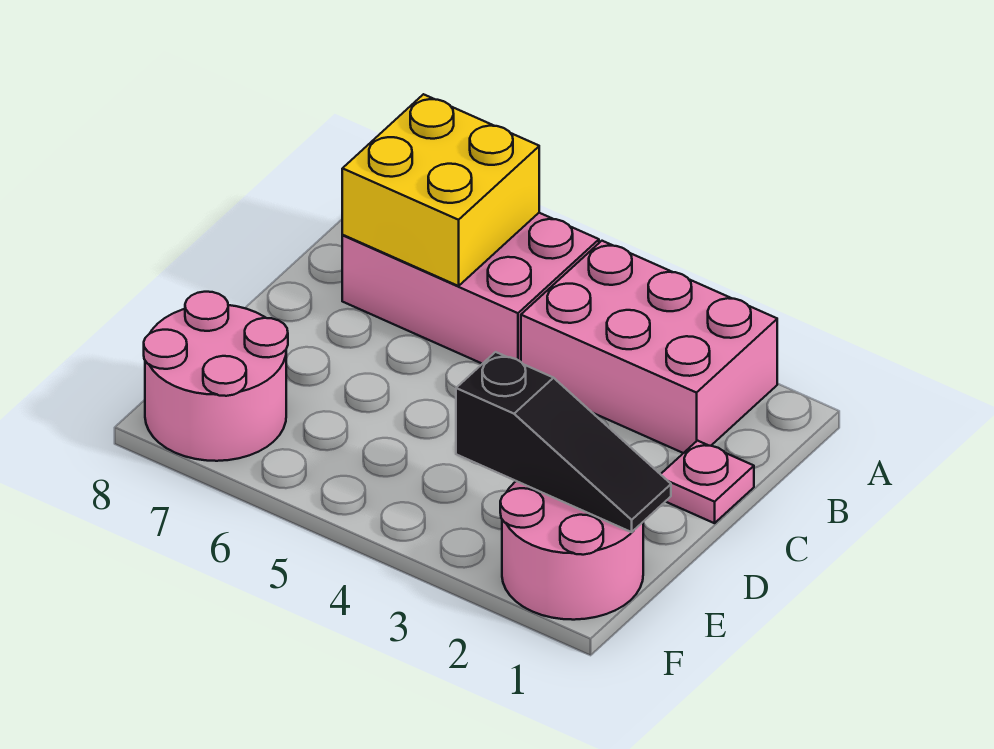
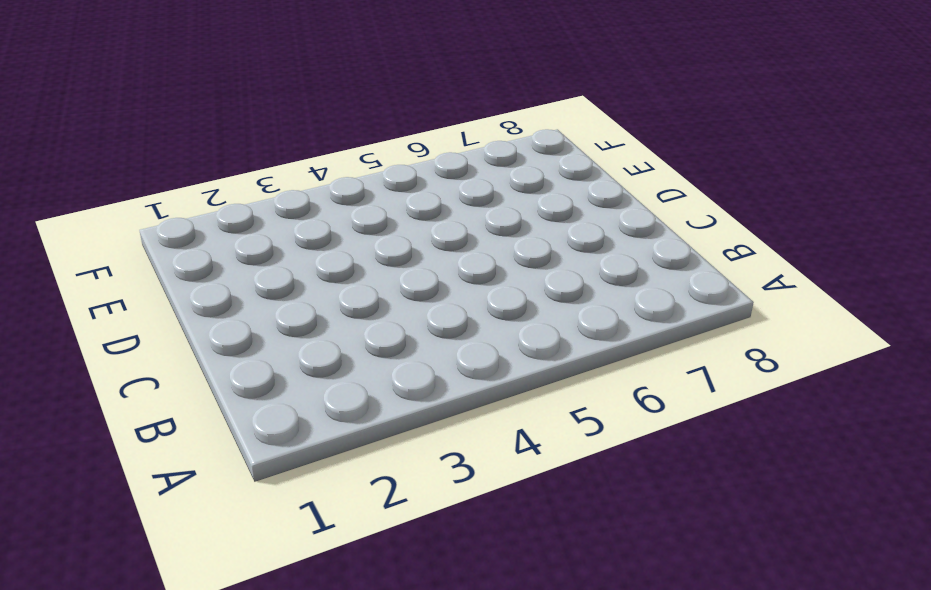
none -> pink 2x3 brick [521,241,777,453]
none -> pink 2x3 brick [342,213,599,364]

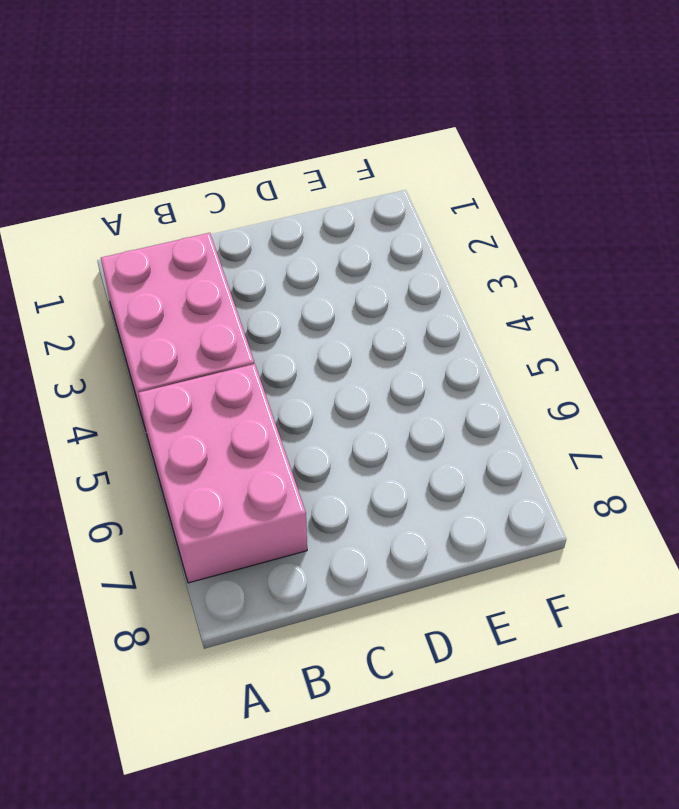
none -> pink 1x1 plate [661,441,754,523]
none -> pink 2x2 round brick [500,481,643,620]

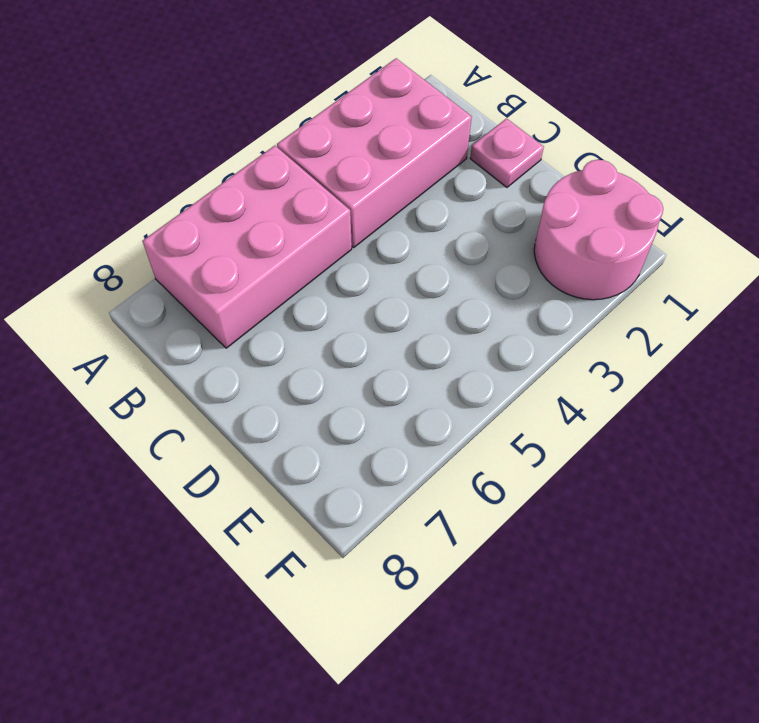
none -> pink 2x2 round brick [144,292,288,461]
none -> yellow 2x2 brick [342,94,539,286]

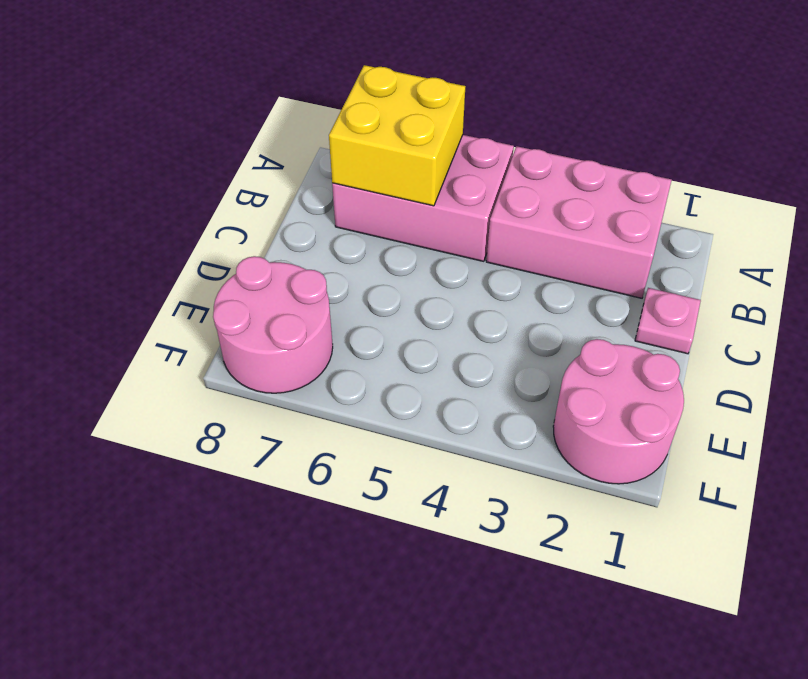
none -> black 1x3 slope [456,352,671,532]

